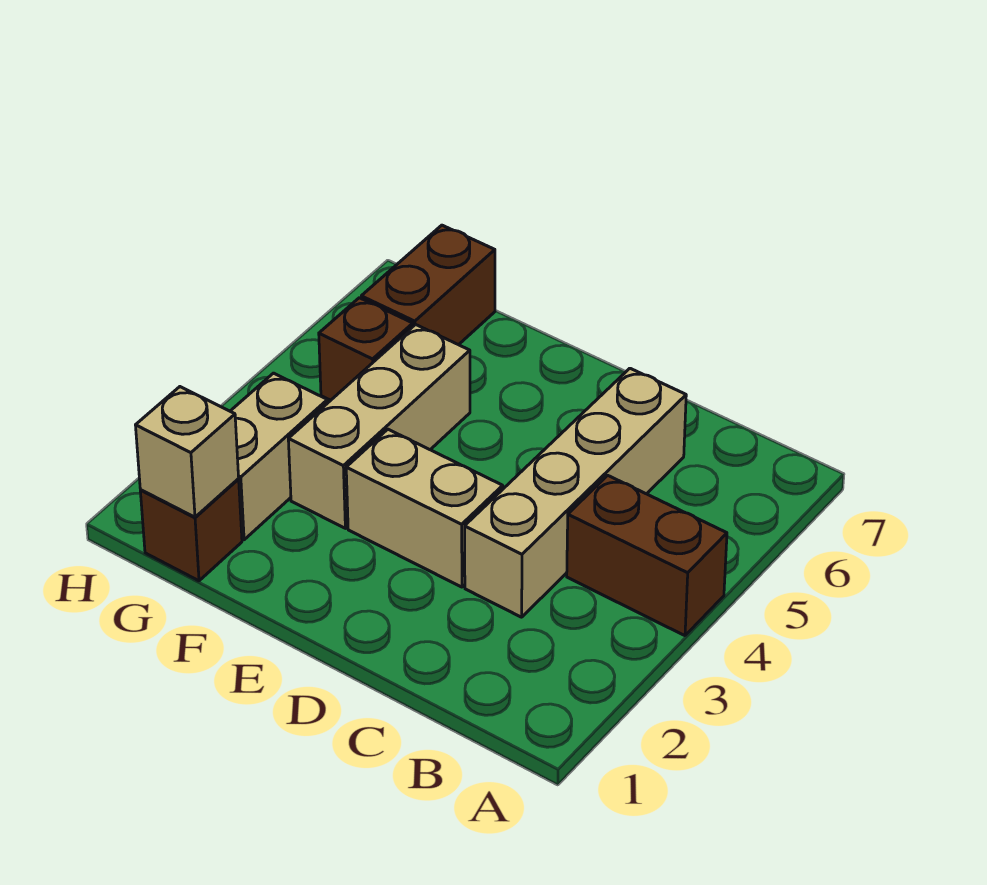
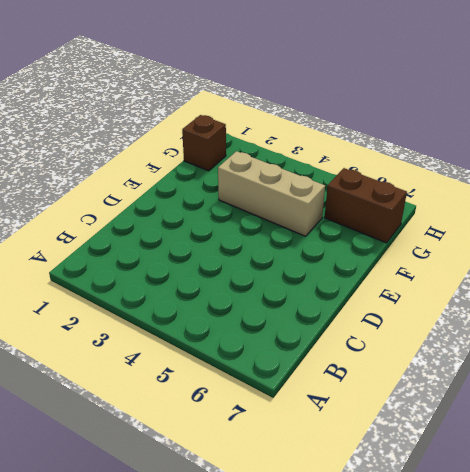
none -> brown 1x2 brick [567,475,727,636]
none -> tan 1x4 brick [465,368,686,617]

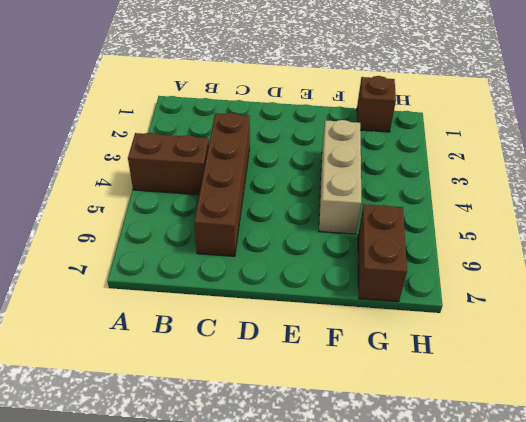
brown 1x4 brick [194,113,250,256] -> tan 1x4 brick [465,368,686,617]
none -> tan 1x2 brick [346,429,503,587]
none -> tan 1x2 brick [230,373,328,540]

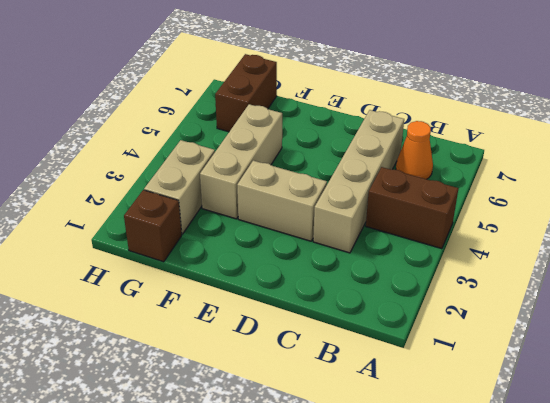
orange 1x1 cone [396,121,433,179] -> none
none -> brown 1x1 brick [319,298,413,400]
none -> tan 1x1 brick [136,387,239,517]

